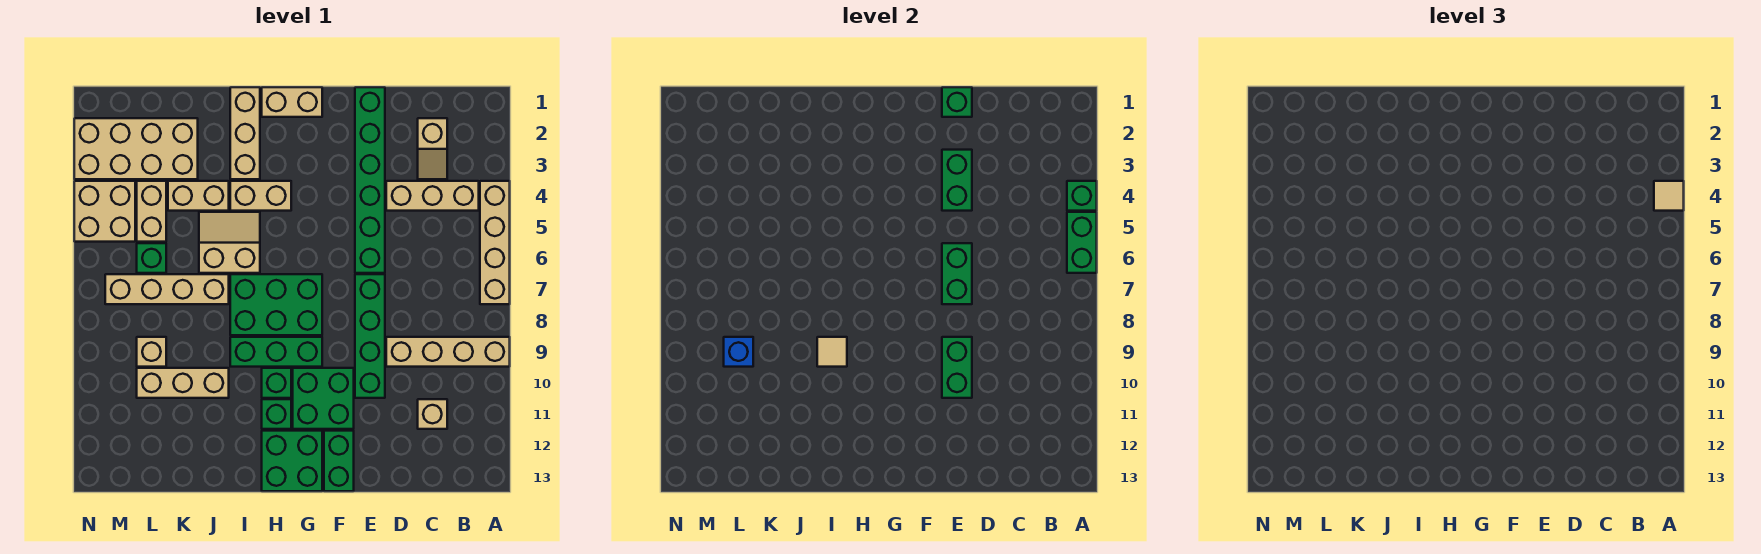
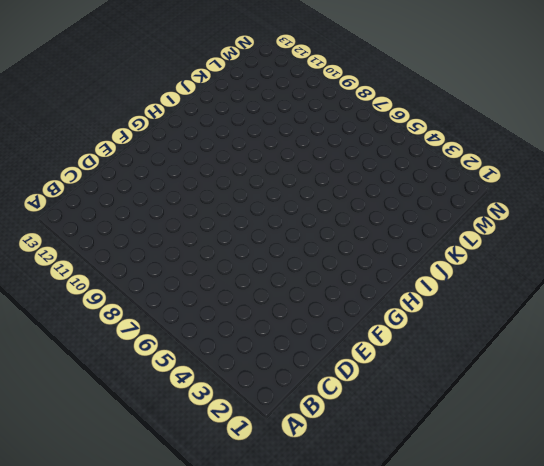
none -> tan 1x4 brick [480,181,510,304]
none -> tan 1x4 brick [386,337,510,367]
none -> tan 1x3 brick [386,181,479,211]
none -> tan 1x2 slope [418,118,447,179]

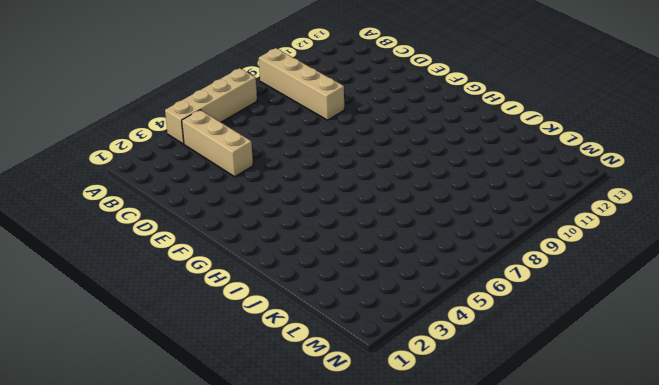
none -> tan 1x2 slope [418,118,447,179]
none -> tan 1x1 brick [418,399,447,429]
none -> green 1x6 brick [355,87,385,273]
none -> green 1x4 brick [355,274,385,398]

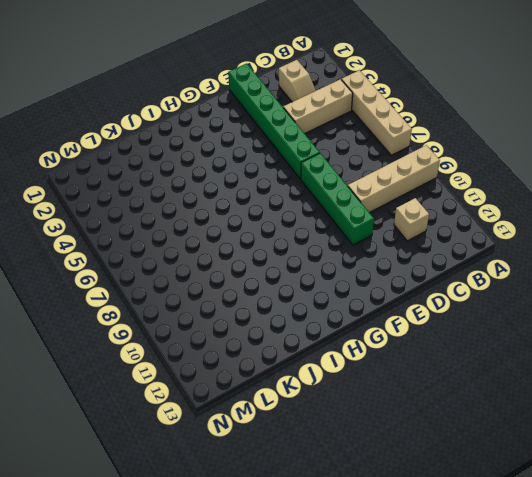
none -> green 2x2 brick [293,368,354,429]
none -> green 1x2 brick [324,431,354,491]
none -> tan 1x2 brick [262,87,322,117]
none -> green 2x3 brick [230,274,322,335]

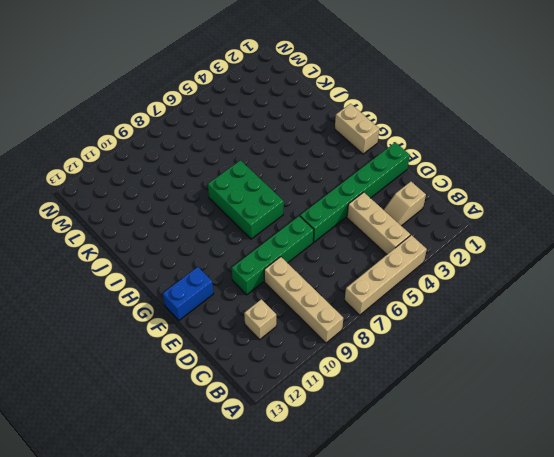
blue 1x2 brick [163,267,213,320] -> green 1x2 brick [324,431,354,491]
none -> green 2x2 brick [293,368,354,429]
none -> green 1x3 brick [230,337,322,367]
none -> green 2x2 brick [262,431,322,491]
none -> tan 1x2 brick [230,181,291,211]

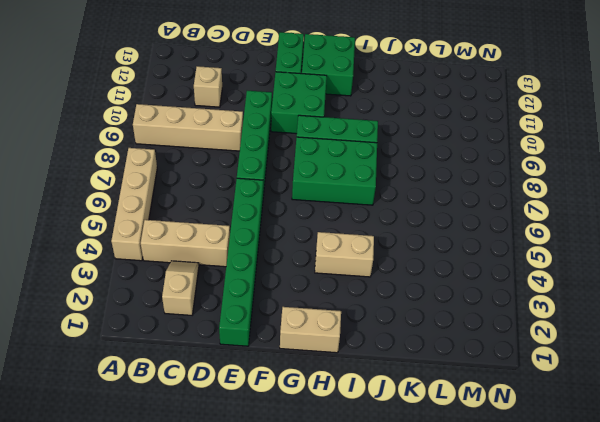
none -> green 1x1 brick [262,368,291,398]
none -> green 1x1 brick [262,399,291,429]
none -> tan 1x3 brick [230,87,260,179]
none -> tan 2x2 slope [199,212,260,273]

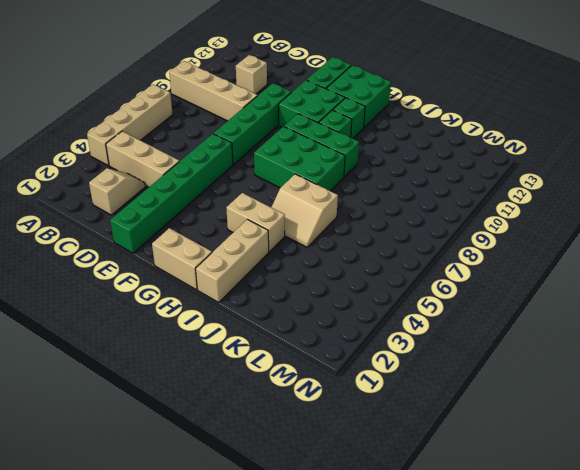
none -> tan 1x2 brick [168,181,229,211]
none -> tan 1x4 brick [105,274,229,304]
none -> tan 1x3 brick [137,368,229,398]
none -> tan 2x4 brick [74,118,198,179]

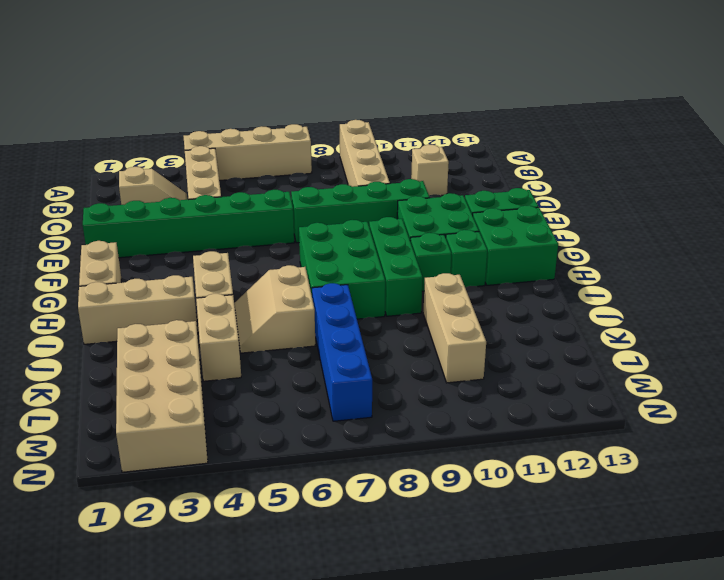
blue 1x4 brick [312,283,372,421] -> tan 1x4 brick [105,274,229,304]
none -> tan 1x2 brick [137,181,166,242]
none -> green 1x1 brick [137,243,166,273]
none -> tan 1x1 brick [137,337,166,367]
none -> tan 2x2 brick [74,181,135,242]

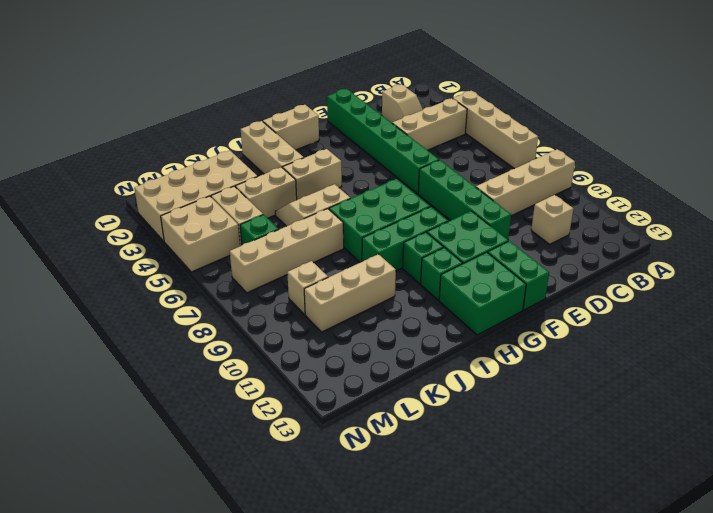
none -> green 1x1 brick [1067,181,1097,211]
none -> green 1x2 brick [1067,212,1097,273]
none -> green 1x1 brick [942,87,972,117]
none -> green 1x2 brick [942,150,972,211]

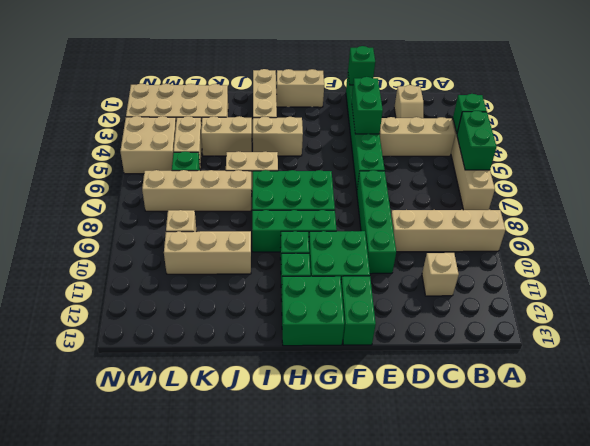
none -> green 1x2 brick [942,243,972,304]
none -> green 1x2 brick [942,337,972,398]
none -> tan 1x1 tile [817,337,847,367]
none -> blue 1x1 brick [724,337,753,367]

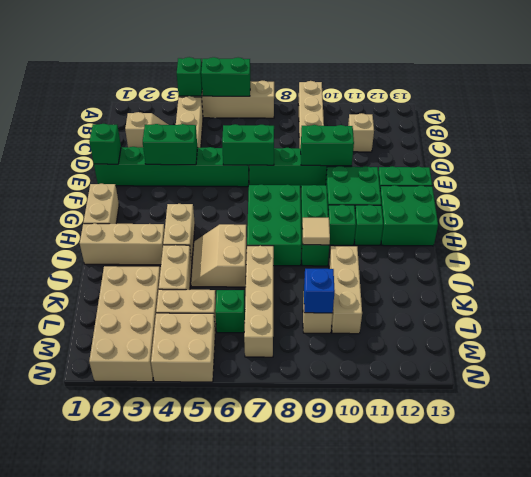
none -> tan 1x1 tile [1654,181,1684,211]

